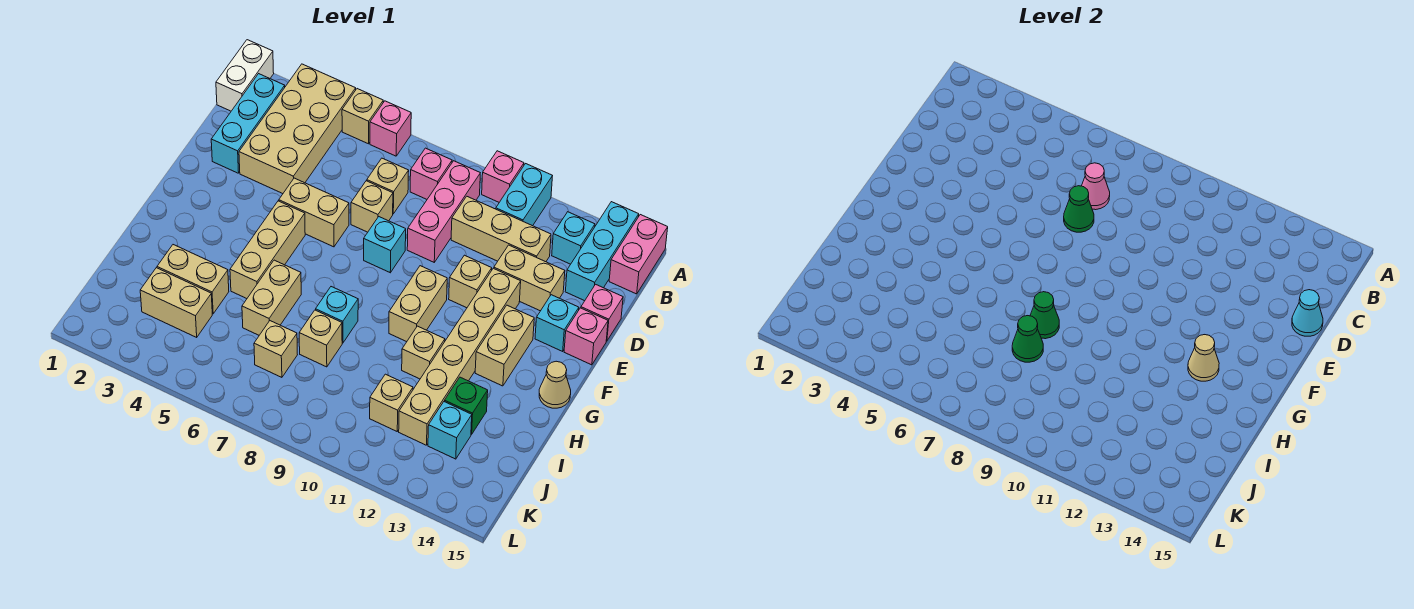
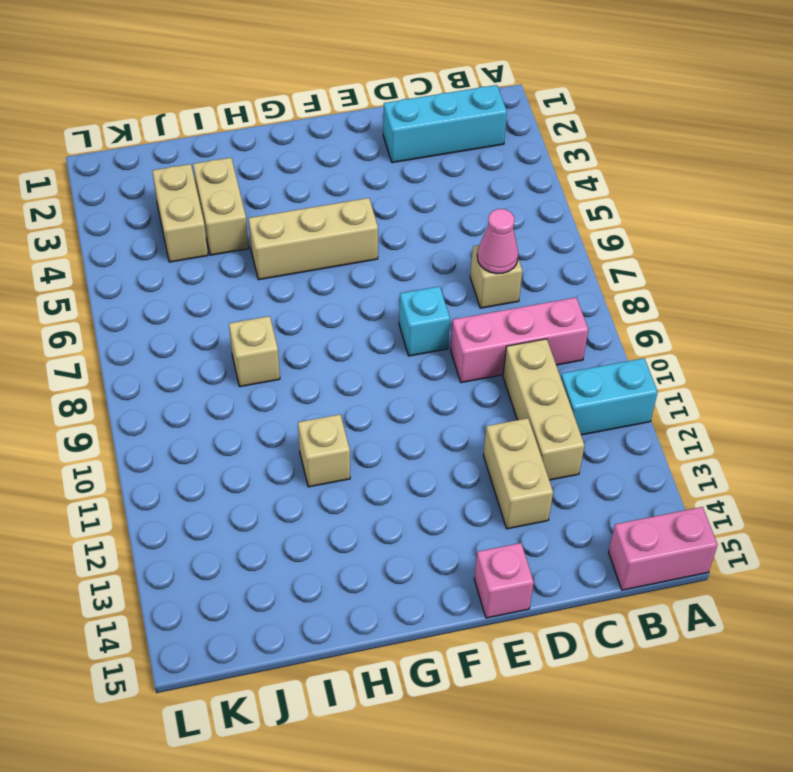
none -> white 1x2 brick [216,40,274,111]
none -> tan 2x4 brick [239,64,356,194]
none -> tan 1x1 brick [342,89,383,144]
none -> pink 1x1 brick [370,101,411,156]

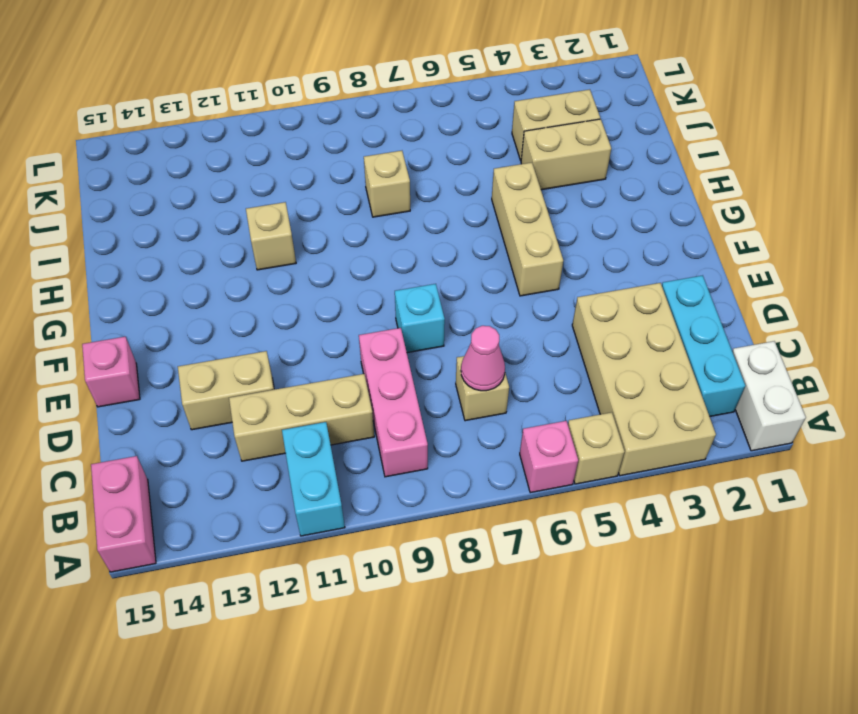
none -> pink 1x1 brick [482,151,524,202]
none -> cyan 1x3 brick [565,202,639,301]
none -> pink 1x1 brick [410,148,452,199]
none -> cyan 1x1 brick [552,212,595,264]

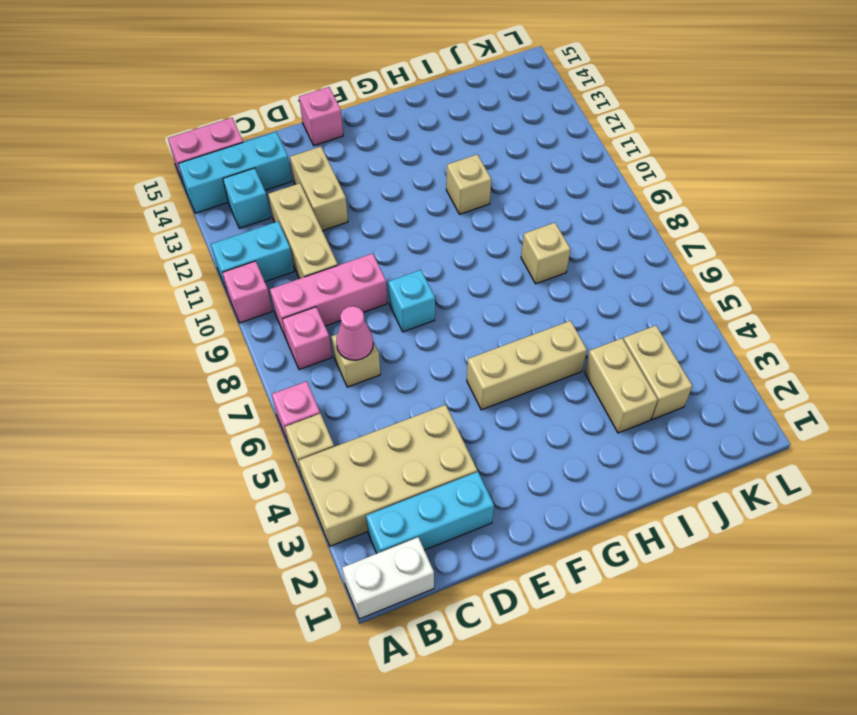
none -> tan 1x1 brick [351,181,393,232]
none -> pink 1x1 brick [581,284,623,341]
none -> tan 1x2 brick [279,178,349,247]
none -> tan 1x1 brick [449,255,492,308]

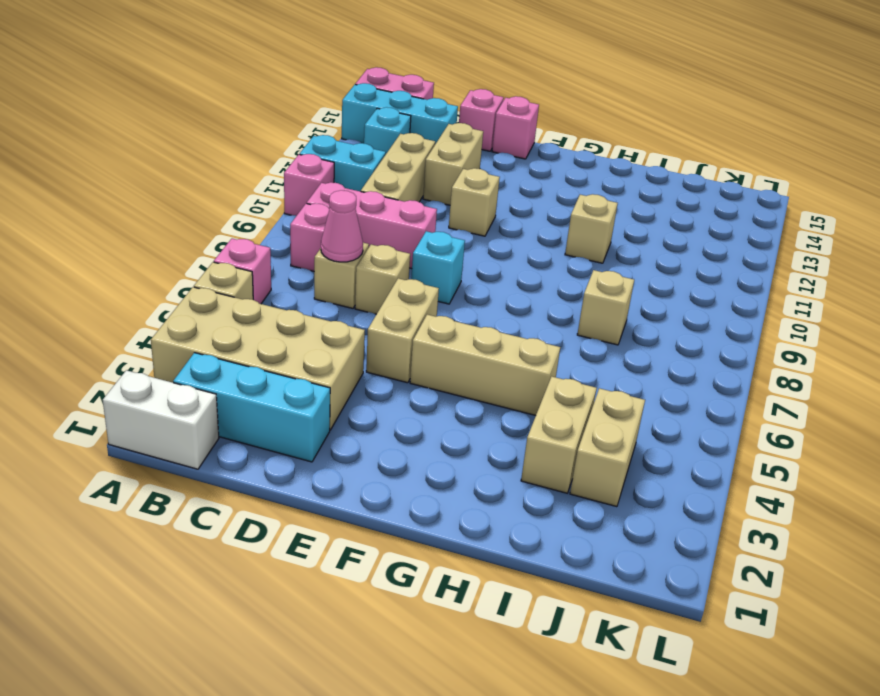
none -> tan 1x6 brick [399,268,521,445]
none -> cyan 1x1 brick [535,295,579,351]
none -> tan 1x2 brick [389,266,447,342]
none -> tan 1x2 brick [475,305,534,386]

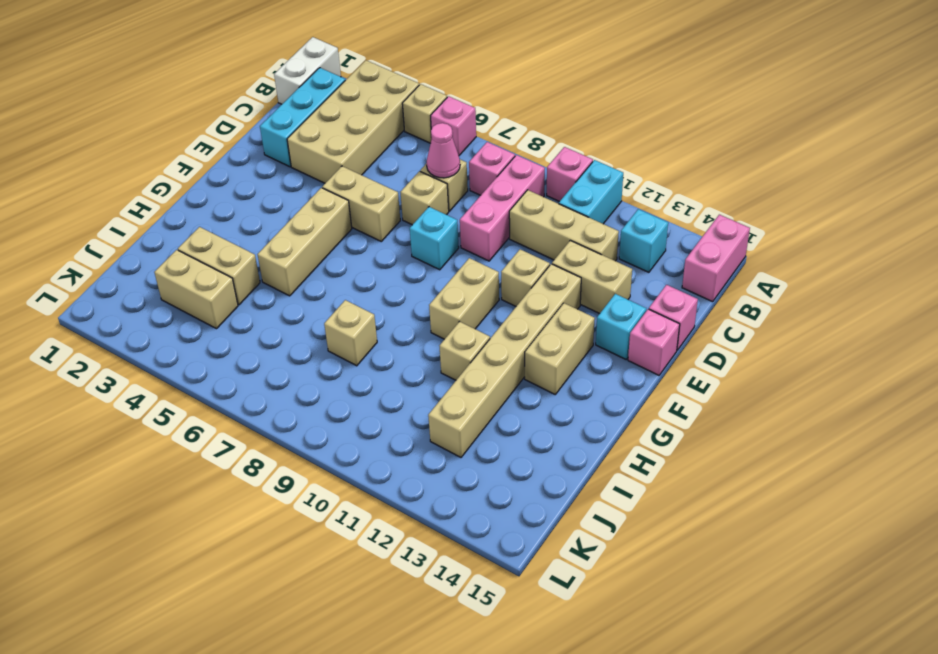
none -> cyan 1x3 brick [565,202,639,301]
none -> tan 1x1 cone [539,361,571,408]
none -> tan 1x2 brick [242,260,301,335]
none -> cyan 1x1 brick [316,287,358,343]

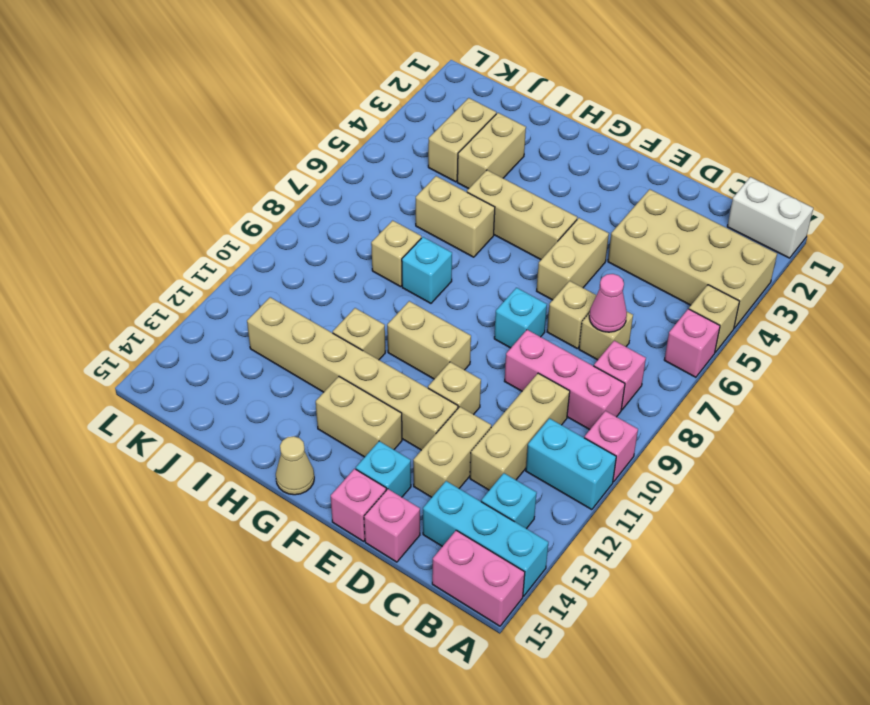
none -> cyan 1x3 brick [211,74,285,173]
none -> green 1x1 brick [445,377,488,434]
none -> tan 1x1 brick [254,321,297,377]
none -> tan 1x1 brick [370,374,413,431]

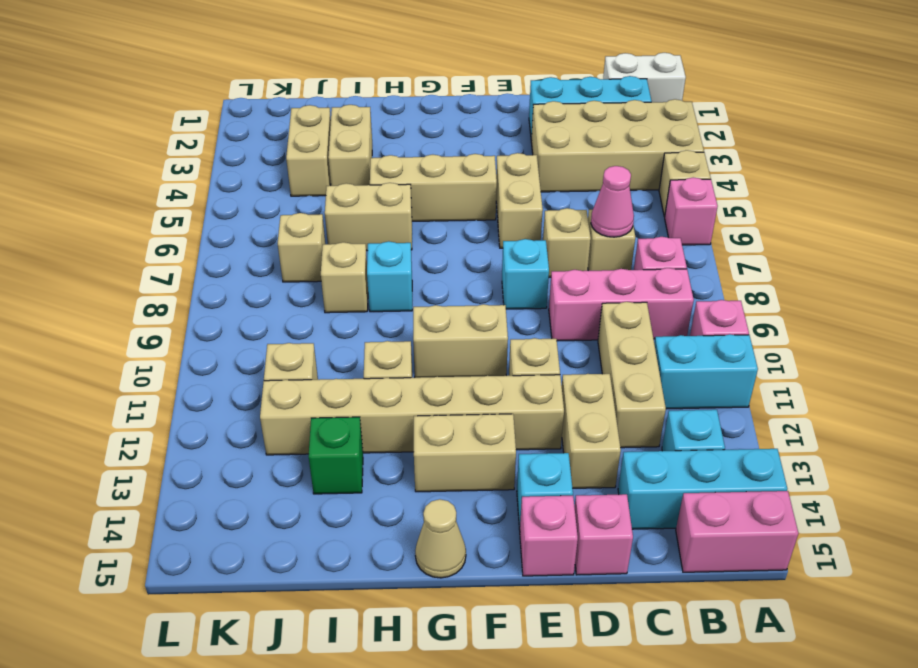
none -> cyan 1x1 brick [428,402,472,459]
none -> green 1x1 cone [1064,186,1094,232]
none -> cyan 1x1 cone [1292,290,1323,336]
none -> tan 1x1 cone [1188,335,1219,381]

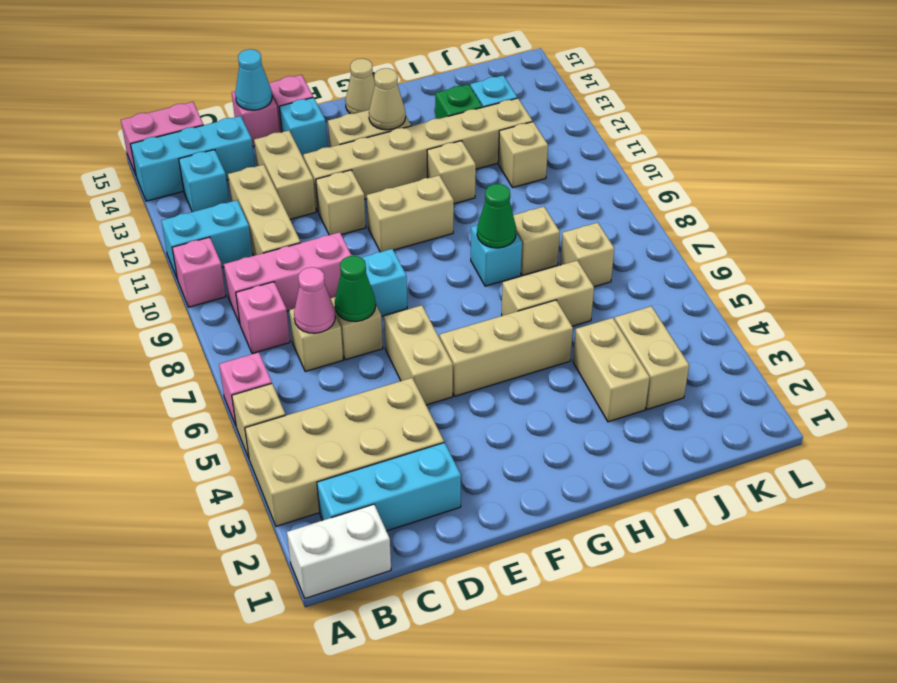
none -> green 1x1 cone [1012,316,1043,362]

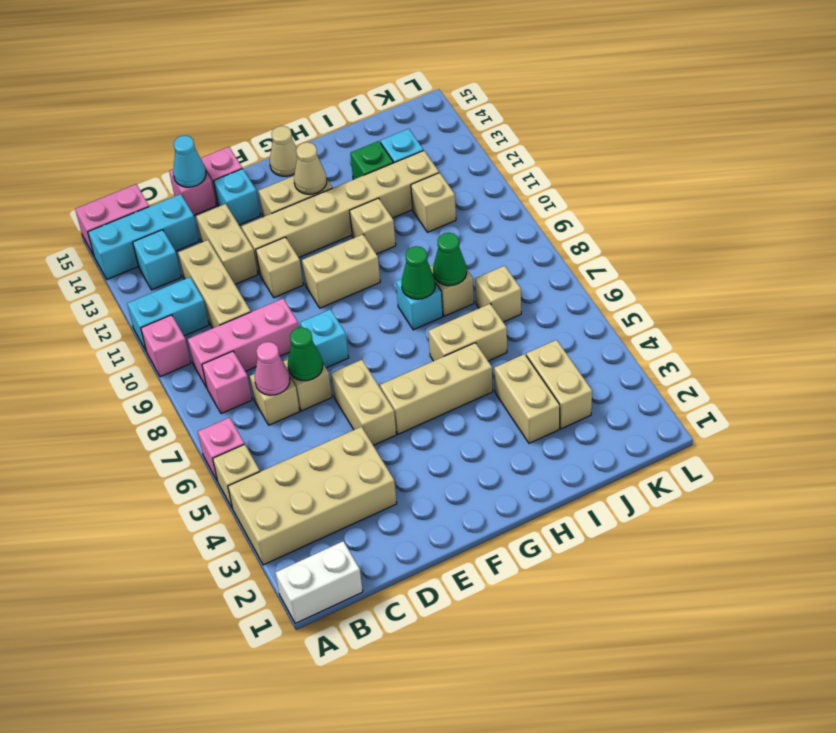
none -> cyan 1x3 brick [211,74,285,173]

